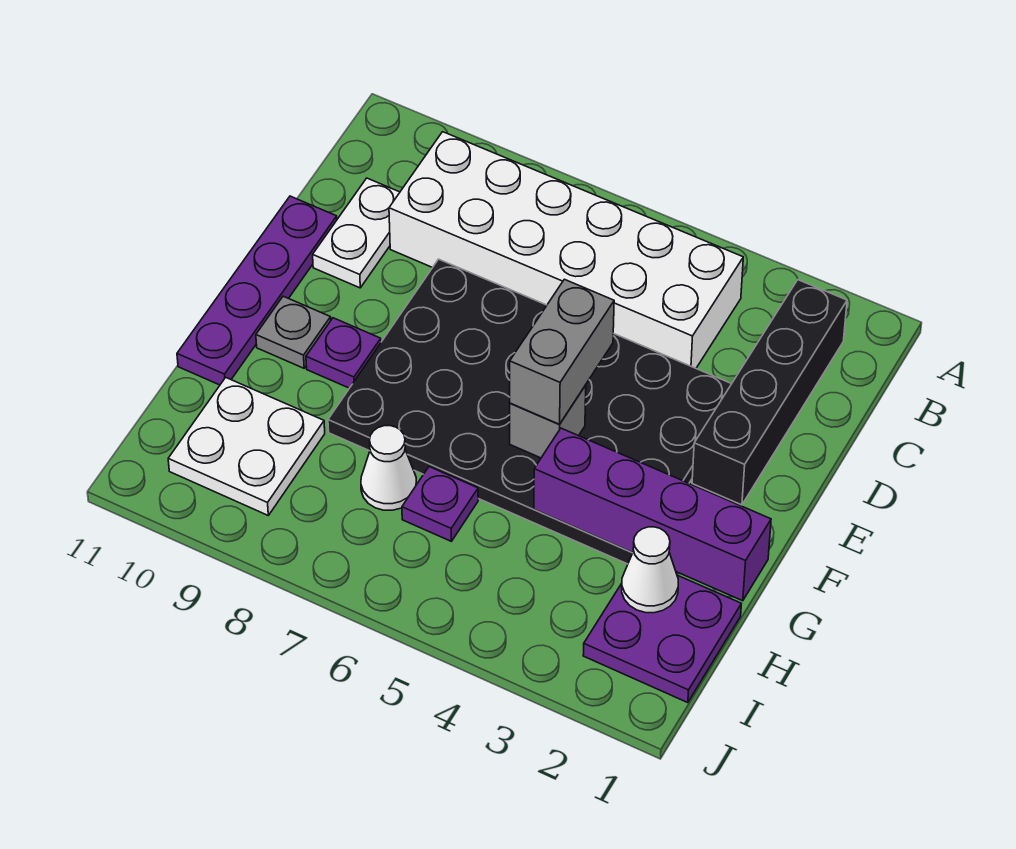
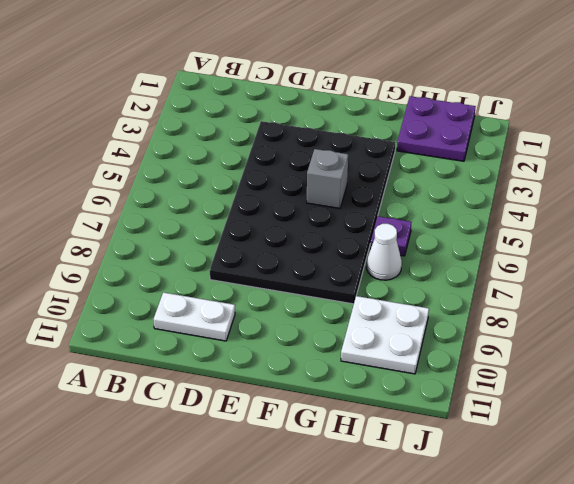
none -> black 1x4 brick [692,280,847,505]
none -> white 2x6 brick [389,132,743,368]
none -> purple 1x4 plate [177,196,337,385]

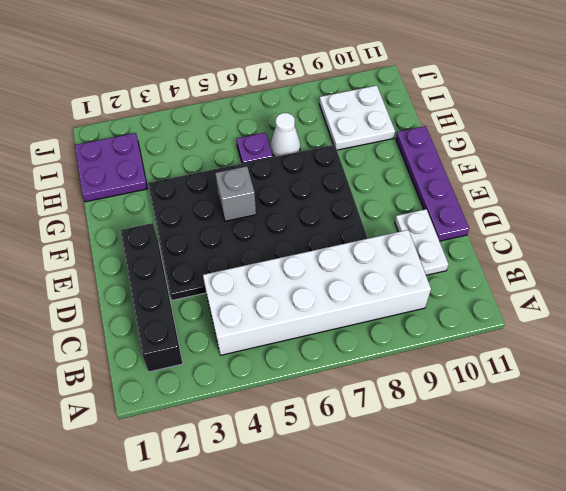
none -> purple 1x1 plate [306,318,381,388]
none -> grey 1x1 plate [256,296,331,368]
none -> purple 1x4 brick [534,428,771,601]

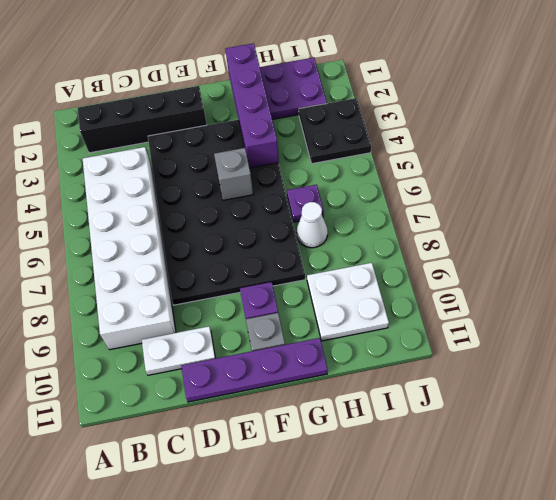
black 2x2 plate [299,98,371,164] -> none
none -> white 1x1 cone [622,527,678,613]
none -> grey 1x2 brick [510,279,614,424]

